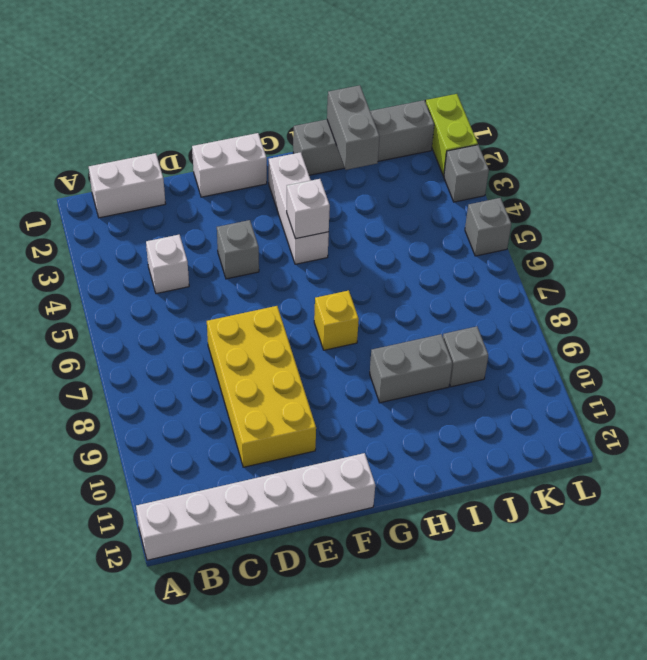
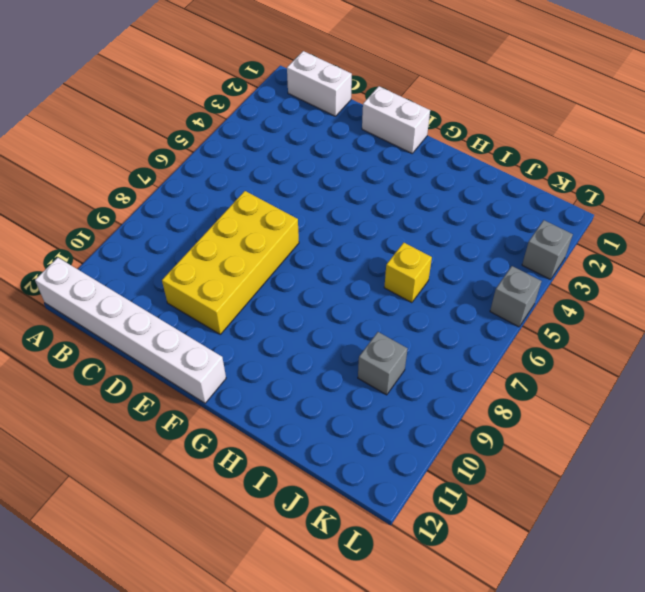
yellow 1x1 brick [384,243,432,303] -> yellow 1x1 brick moved to [314,290,359,350]
none -> white 1x1 brick [146,235,189,294]
none -> grey 1x1 brick [217,220,259,279]
none -> white 1x3 brick [269,152,329,264]

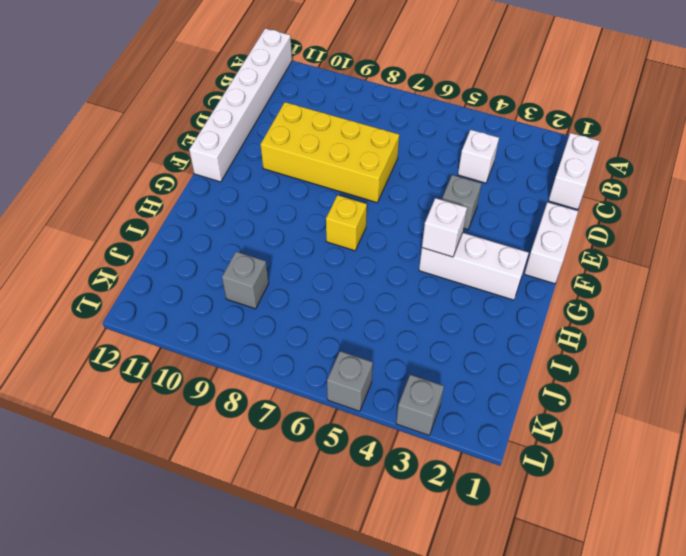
none -> grey 1x4 brick [293,100,434,175]
none -> grey 1x2 brick [370,334,452,403]
none -> lime 1x2 brick [426,94,478,176]

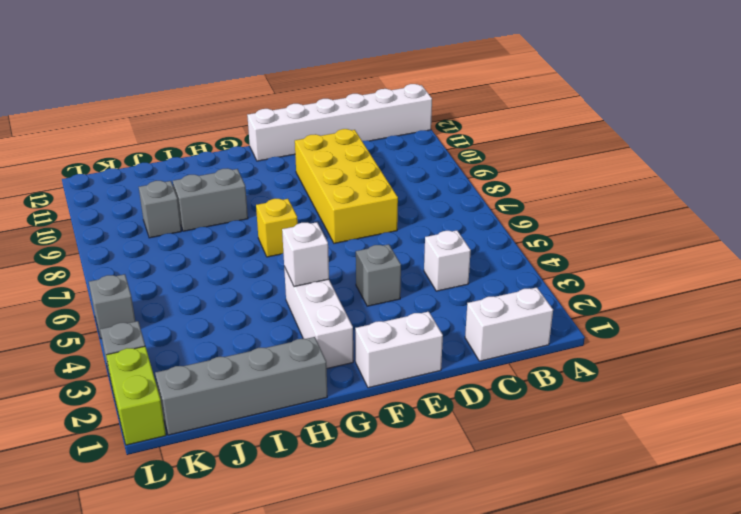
none -> grey 1x2 brick [327,85,380,170]

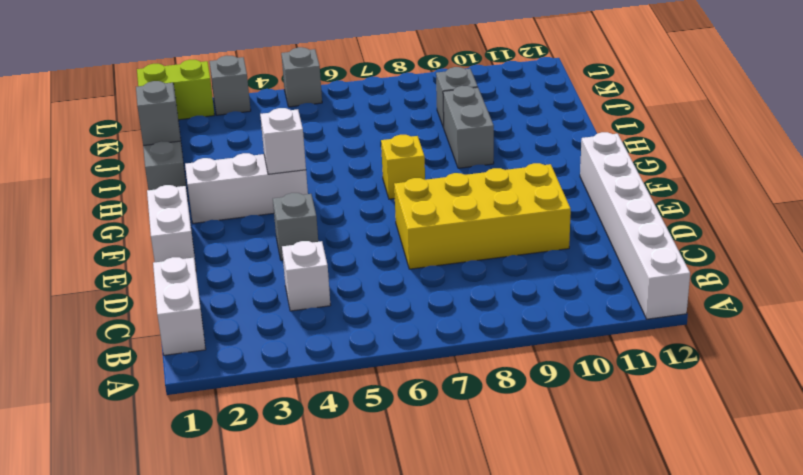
grey 1x1 brick [136,81,180,146] -> grey 1x2 brick [327,85,380,170]

